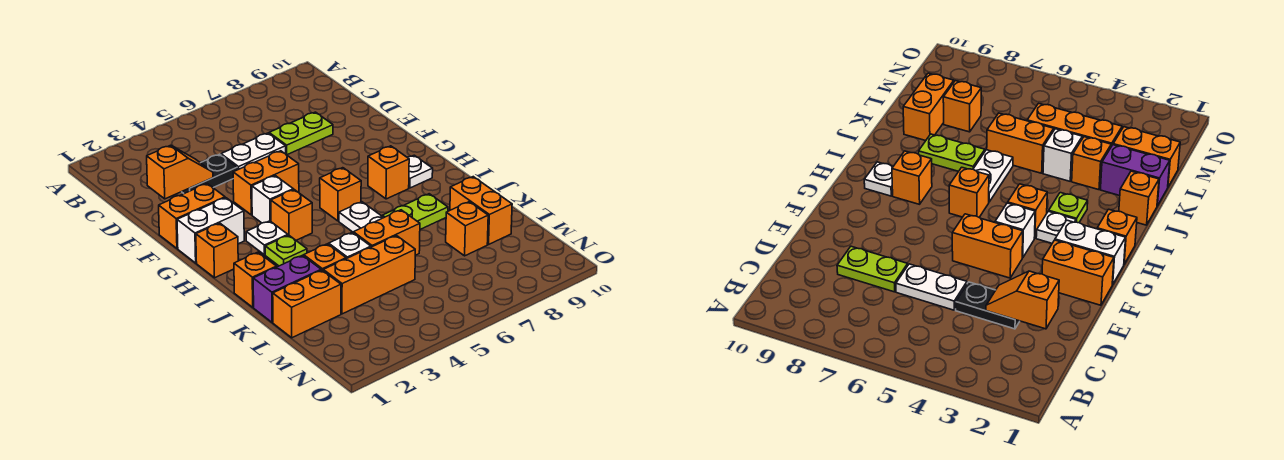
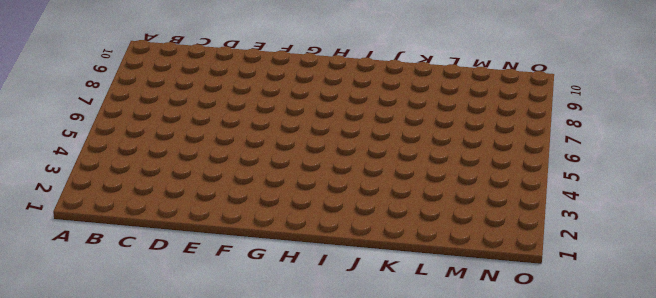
none -> black 1x2 plate [182,154,237,194]
none -> white 1x2 plate [221,133,286,170]
none -> lime 1x2 plate [269,112,333,155]

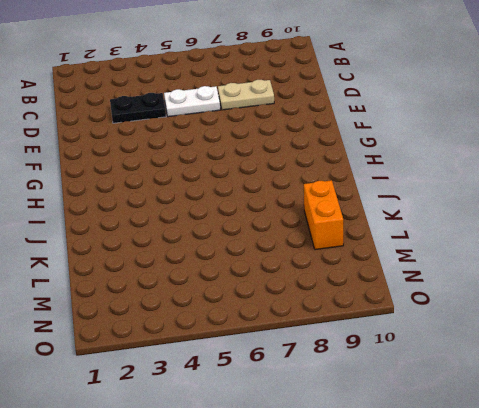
tan 1x2 plate [218,80,274,110] -> lime 1x2 plate [269,112,333,155]
none -> orange 1x2 brick [159,184,225,249]
none -> orange 1x2 brick [233,151,299,215]
none -> white 1x2 brick [177,198,244,263]

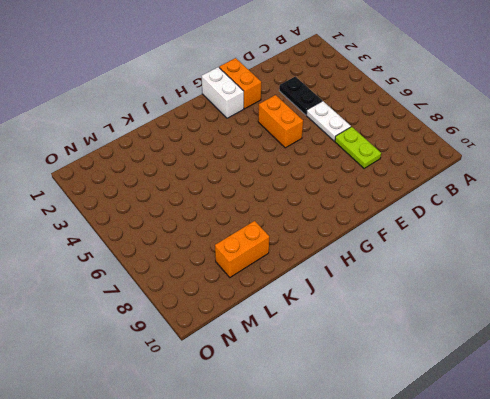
none -> white 1x1 brick [252,176,293,223]
none -> orange 1x1 brick [196,223,238,278]
none -> white 1x1 plate [246,221,288,255]

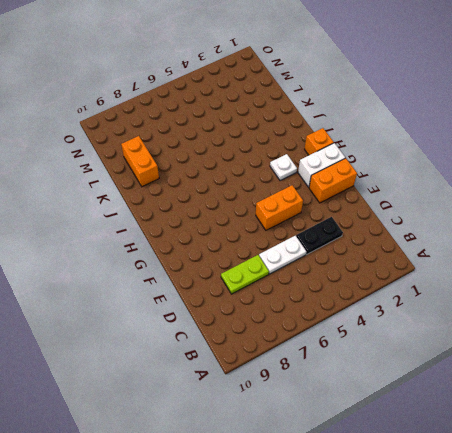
none -> white 1x1 brick [252,176,293,223]
none -> orange 1x1 brick [271,190,312,240]
none -> orange 1x1 brick [320,168,361,221]

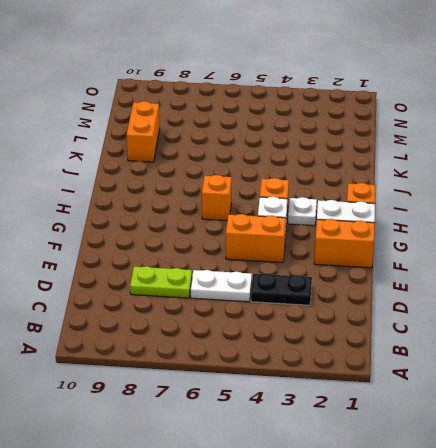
none -> orange 1x1 brick [368,146,409,199]
none -> white 1x1 plate [407,155,433,188]
none -> lime 1x1 plate [265,235,307,266]

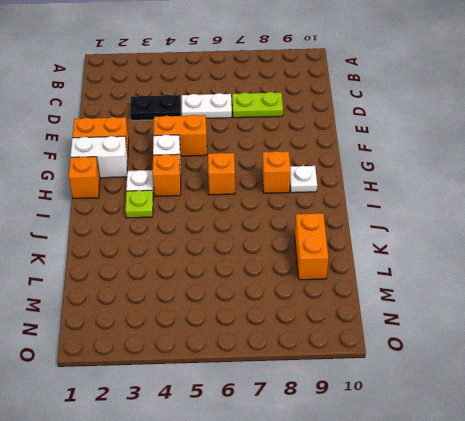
none -> white 1x2 plate [339,202,384,232]
none -> orange 1x1 brick [234,252,276,307]
none -> lime 1x2 plate [382,194,448,229]

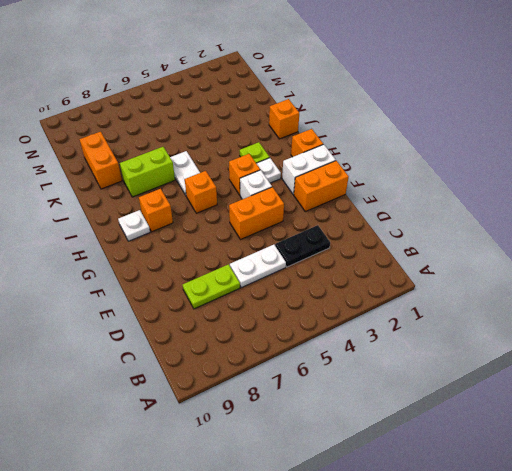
lime 1x2 brick [120,147,175,197] -> lime 1x2 plate [382,194,448,229]
none -> purple 1x2 brick [253,255,321,323]
none -> orange 1x1 brick [304,244,346,270]
none -> white 1x1 brick [329,233,371,259]

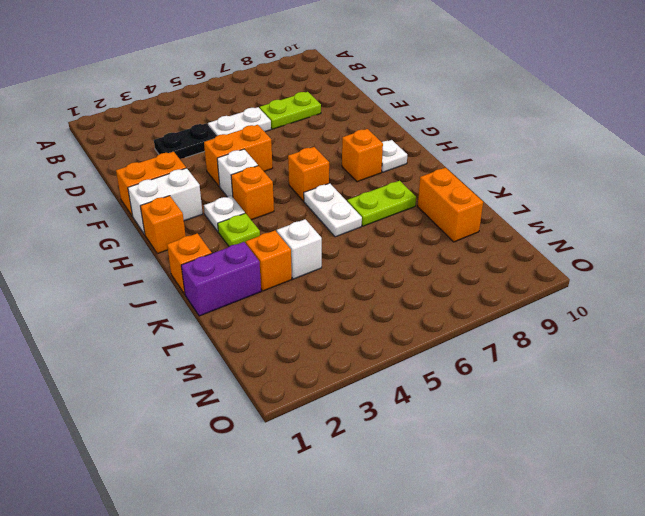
none -> orange 1x2 brick [353,210,420,255]
none -> orange 1x2 brick [273,270,341,338]
none -> orange 1x3 brick [323,236,415,314]

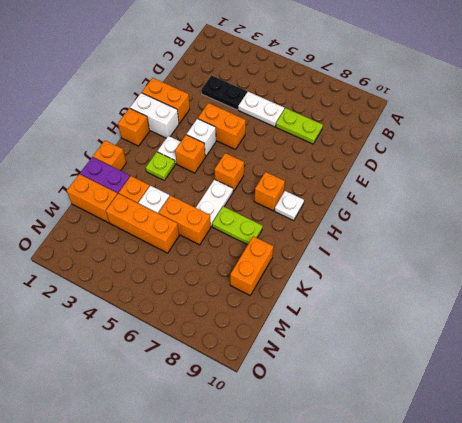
none -> orange 1x1 brick [446,202,488,256]
none -> orange 1x2 slope [147,145,213,199]

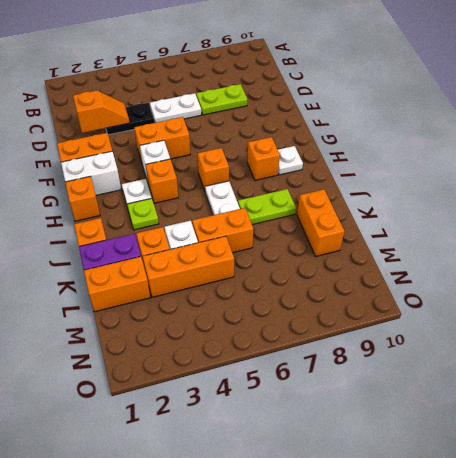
none -> orange 1x1 brick [446,202,488,256]

